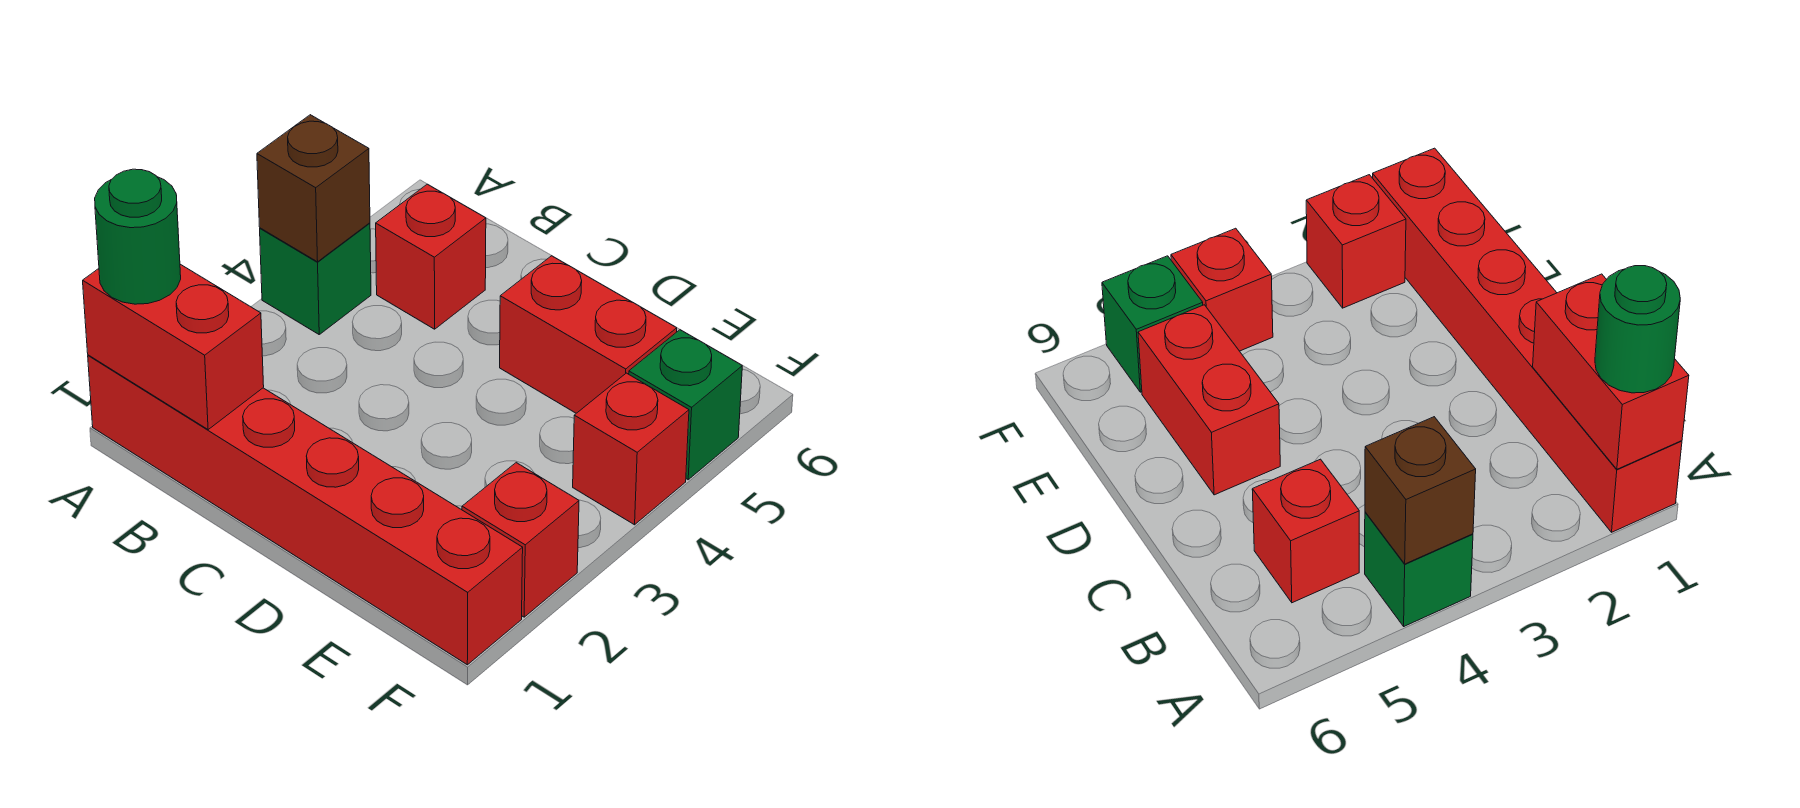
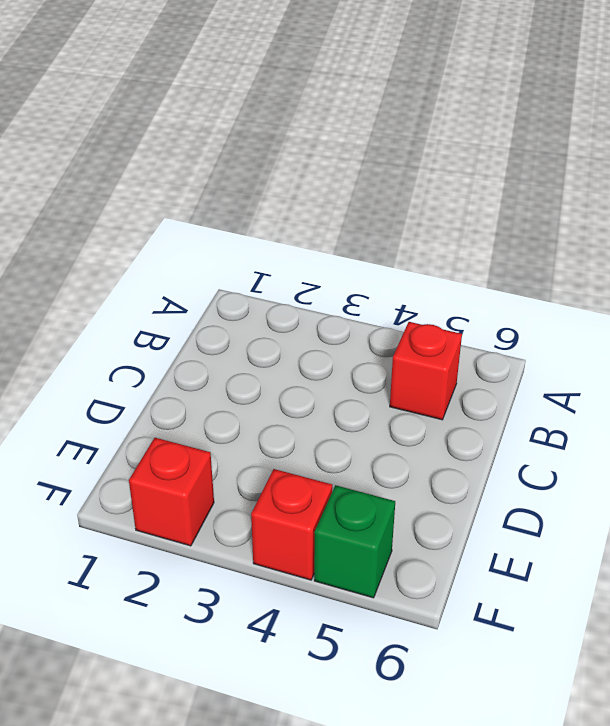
none -> red 1x6 brick [88,355,523,665]
none -> green 1x1 brick [260,223,371,334]

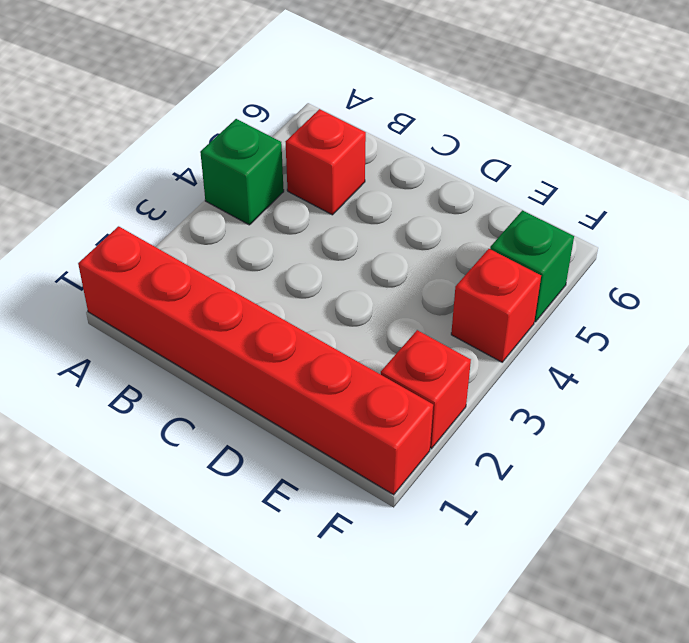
none -> red 1x2 brick [500,256,677,413]
none -> red 1x2 brick [83,264,264,429]

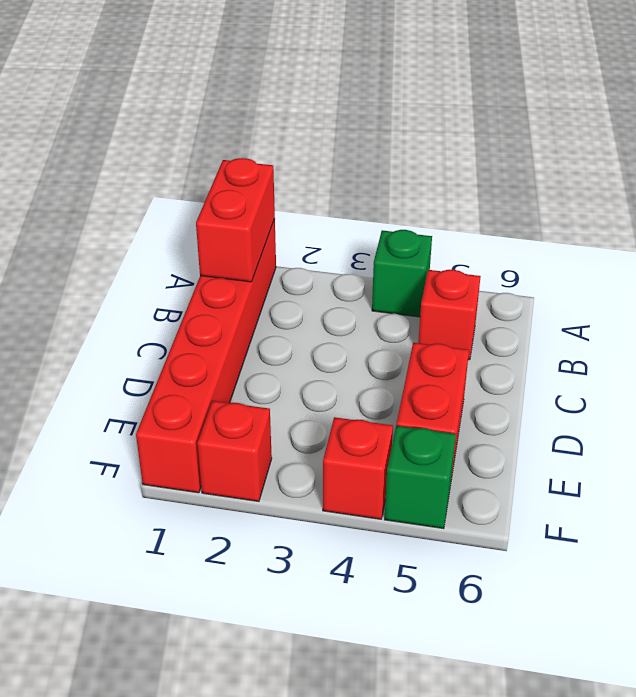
none -> brown 1x1 brick [257,115,370,262]
none -> green 1x1 round brick [95,169,181,304]

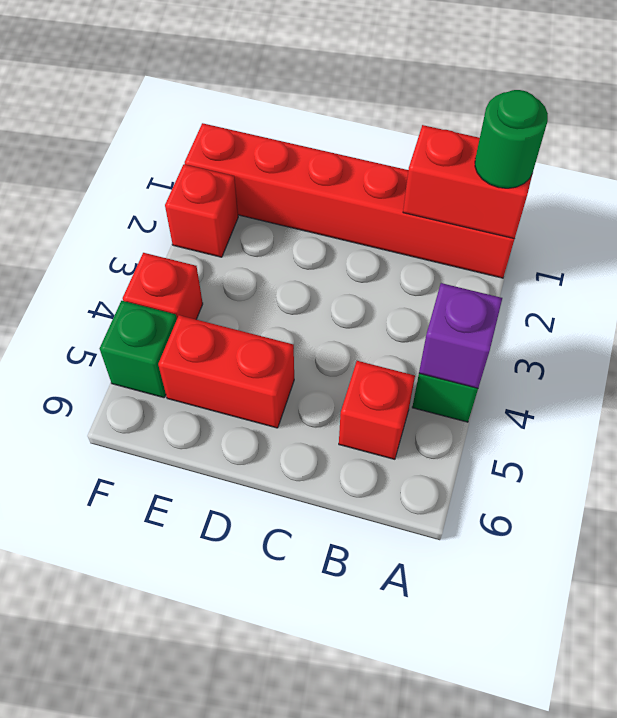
purple 1x1 brick [419,283,502,388] -> brown 1x1 brick [257,115,370,262]

